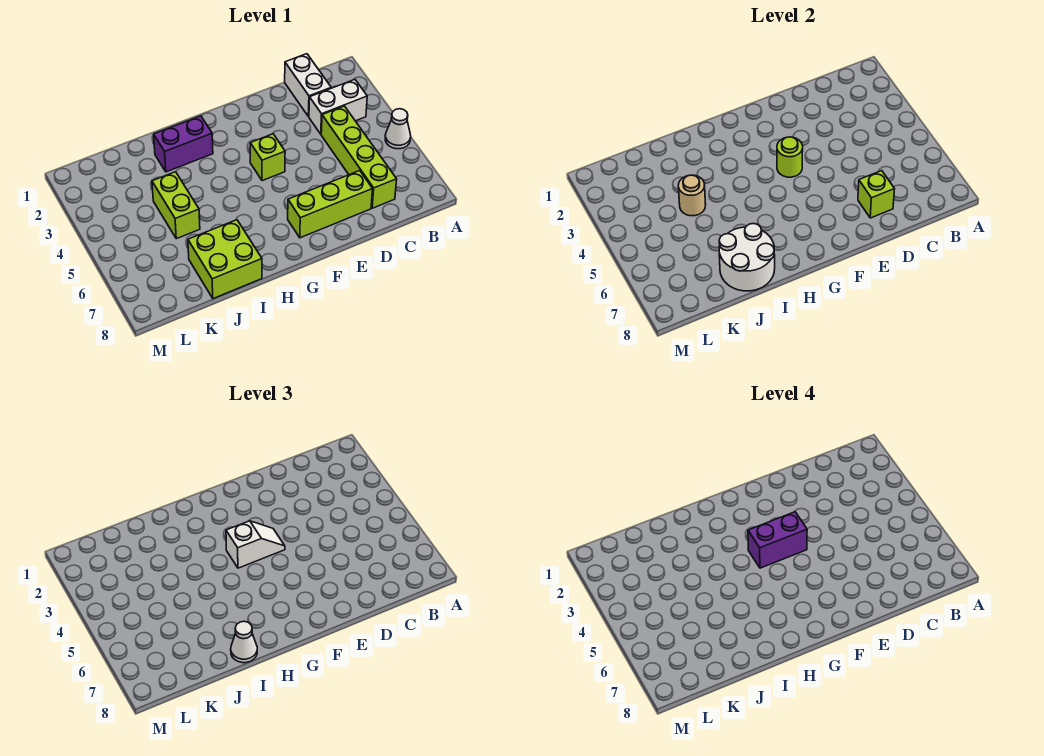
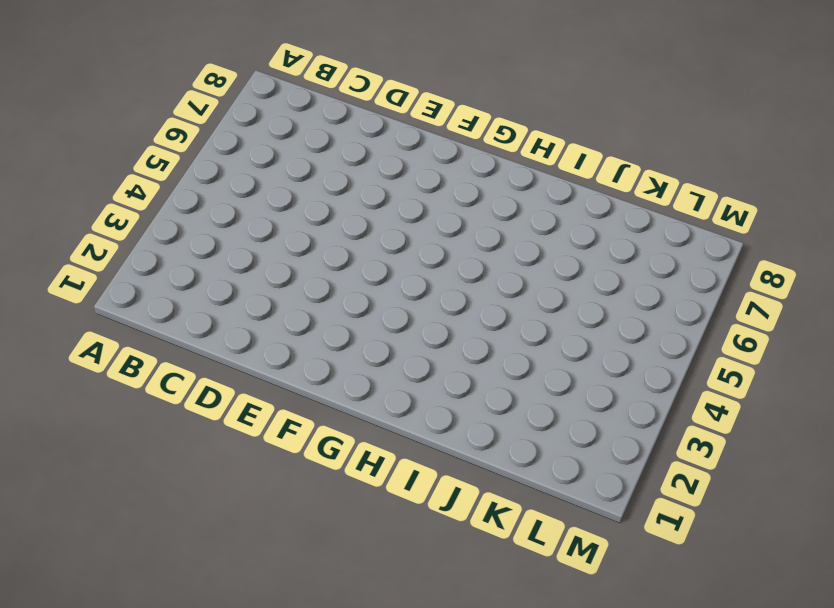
none -> white 1x1 cone [385,109,411,149]
none -> white 1x2 brick [309,80,367,134]
none -> white 1x2 brick [285,54,331,117]

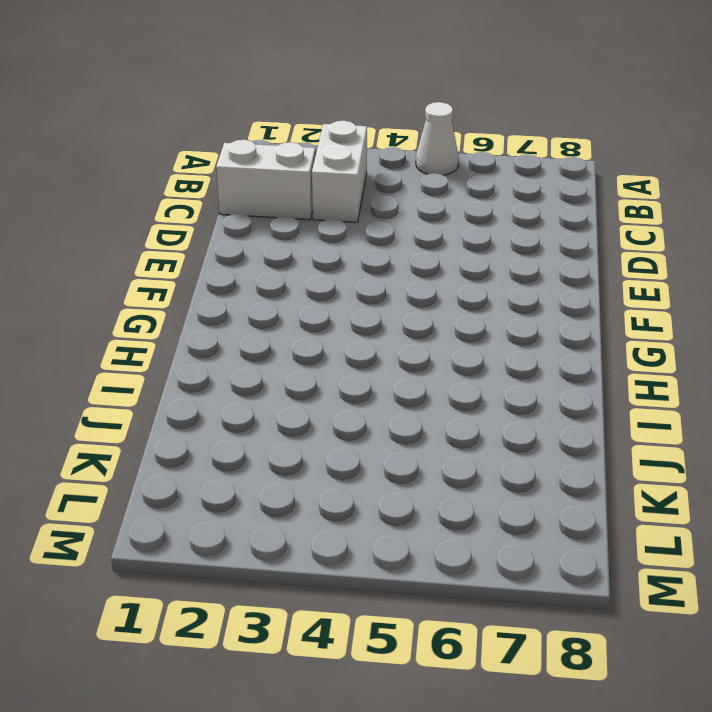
none -> lime 1x4 brick [321,106,397,208]
none -> lime 1x3 brick [288,171,372,238]
none -> lime 1x1 brick [250,134,285,181]

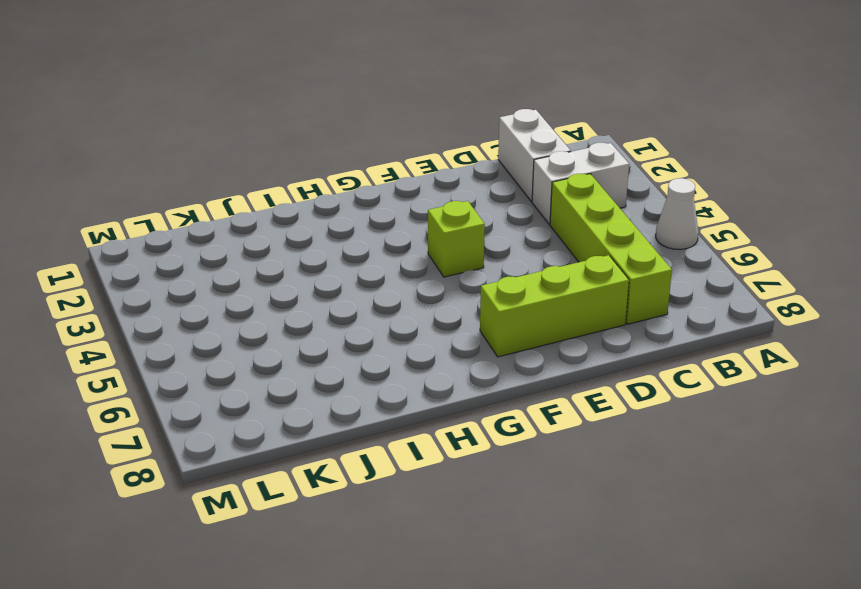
none -> purple 1x2 brick [154,116,213,172]
none -> lime 2x2 brick [188,220,262,299]
none -> lime 1x2 brick [152,172,200,239]

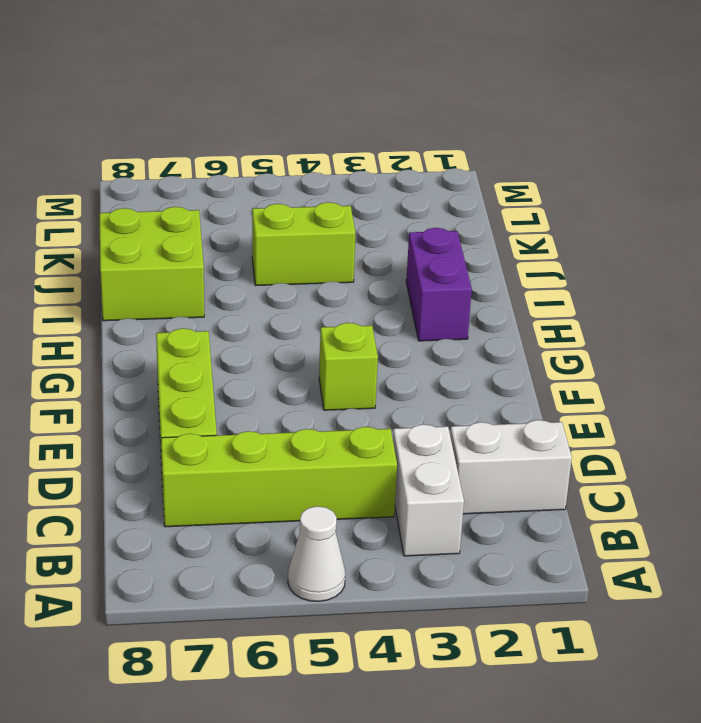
none -> lime 1x1 brick [858,171,894,218]
none -> lime 1x1 round brick [777,137,803,177]
none -> white 2x2 round brick [719,224,775,291]

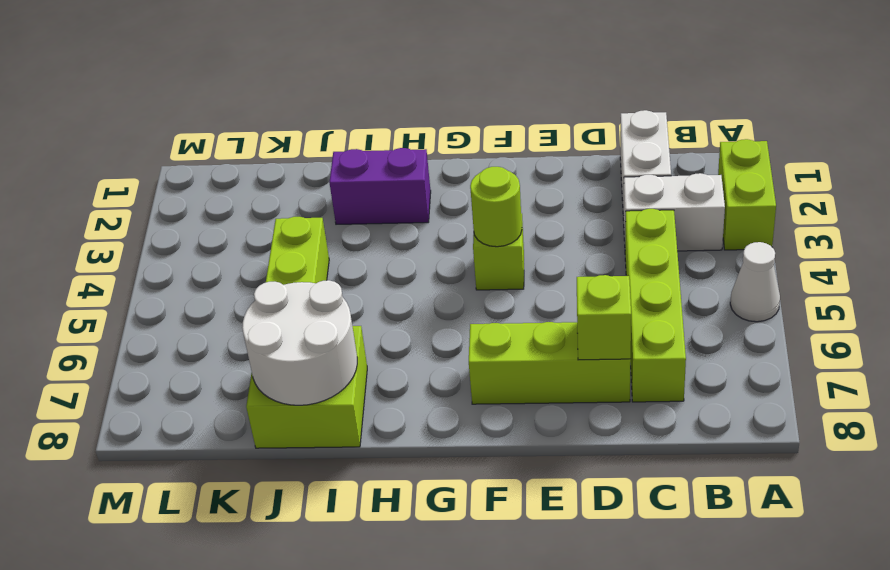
lime 1x2 brick [718,139,776,250] -> none
none -> tan 1x1 round brick [678,175,706,216]
none -> white 1x2 slope [226,521,285,568]
none -> white 1x1 cone [231,621,257,663]

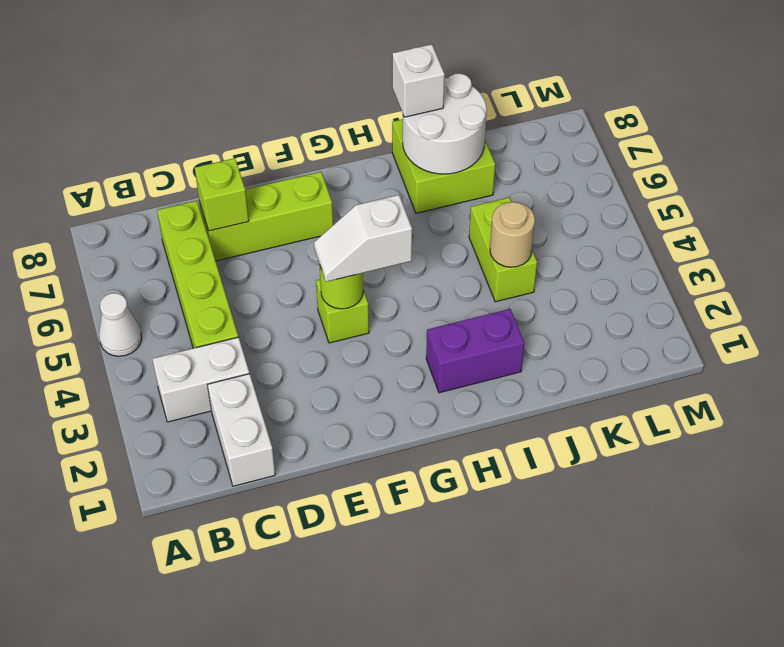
white 1x1 brick [392,44,445,117] -> white 1x1 cone [231,621,257,663]
none -> purple 1x2 brick [748,512,807,568]

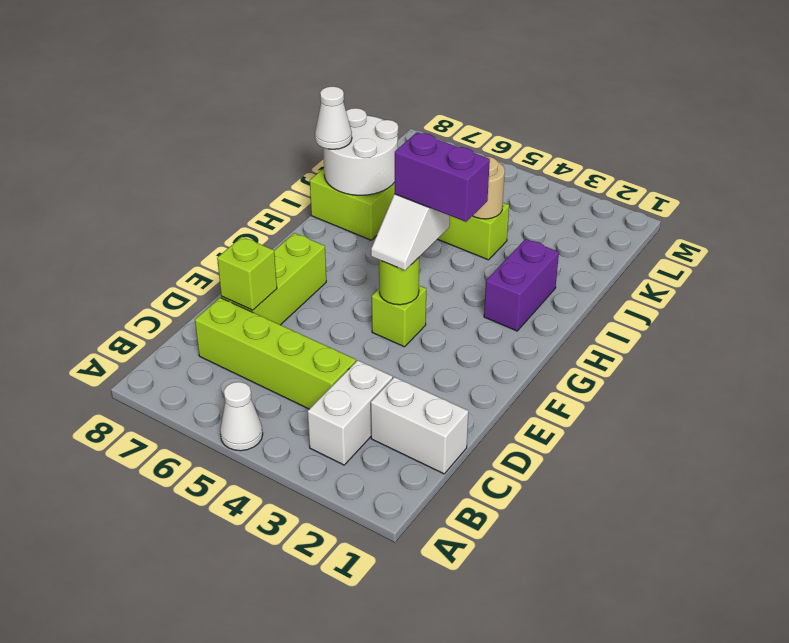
purple 1x2 brick [395,132,490,222] -> purple 1x2 brick turned to [748,512,807,568]

